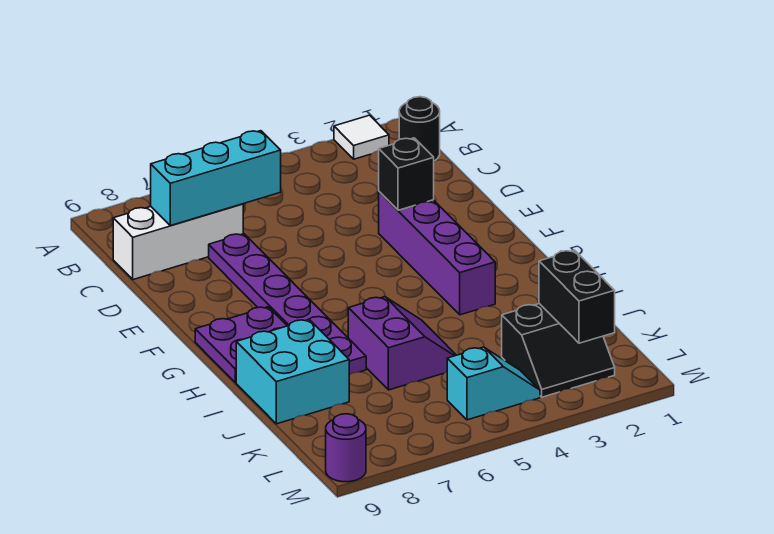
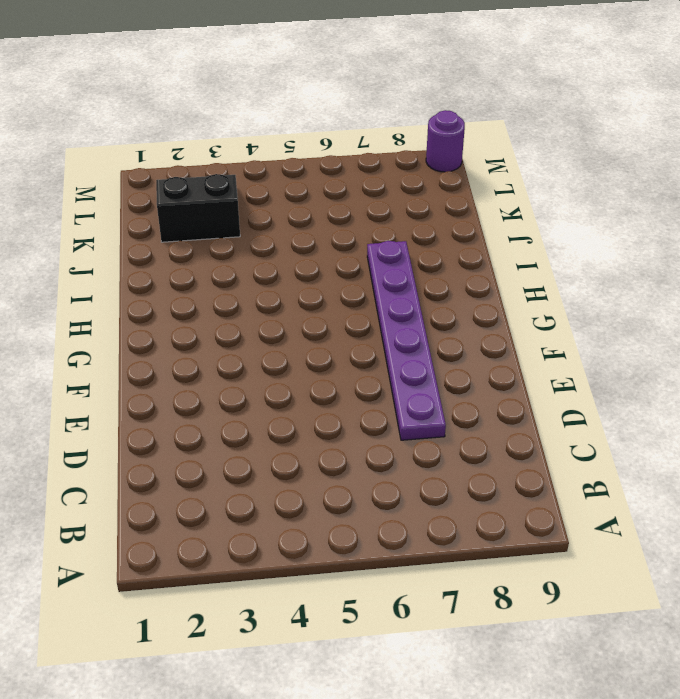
none -> white 1x1 tile [334,115,389,159]
none -> black 1x1 round brick [399,97,440,161]
none -> white 1x3 brick [113,204,243,280]

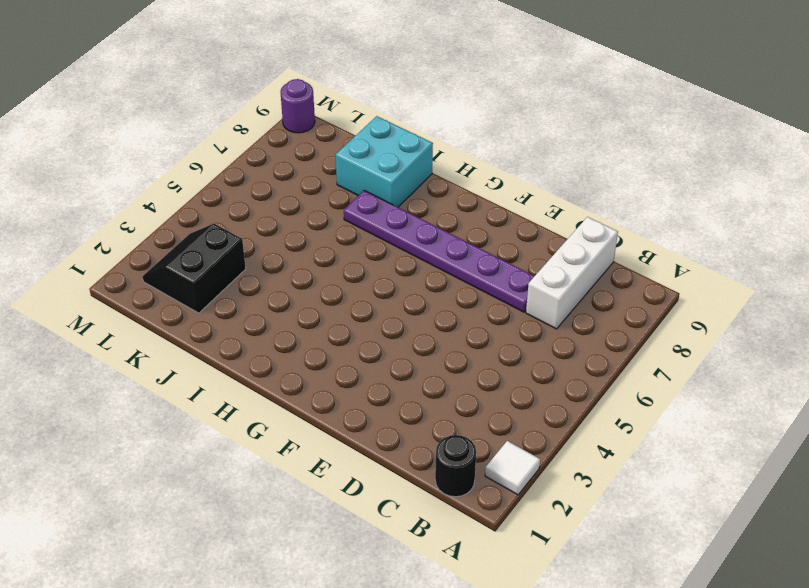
none -> purple 1x4 brick [379,192,495,315]
none -> purple 2x2 plate [195,307,287,383]
none -> purple 2x2 slope [348,297,456,390]

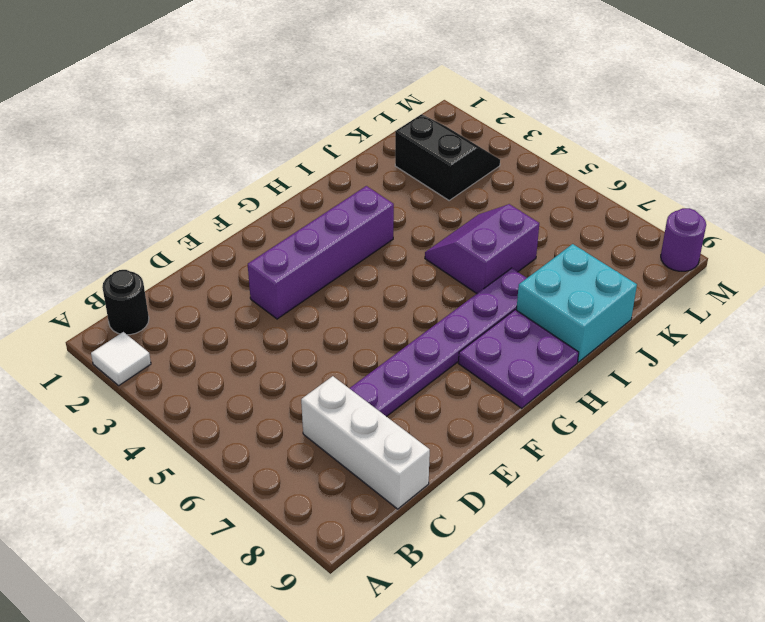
none -> cyan 1x2 slope [447,347,540,420]
none -> cyan 1x3 brick [151,131,281,226]
none -> black 1x1 brick [379,138,434,210]

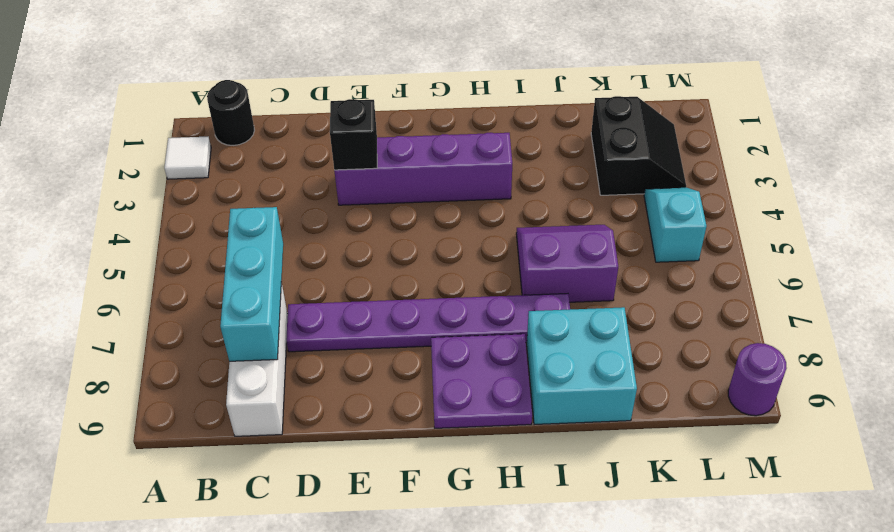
none -> black 1x2 brick [539,250,615,343]

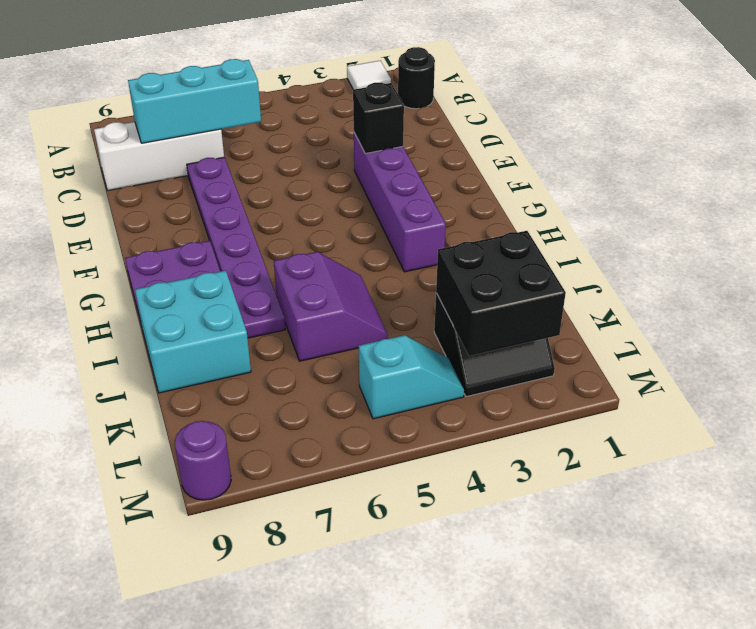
black 2x2 brick [436,231,566,356] -> black 1x2 brick [539,250,615,343]

